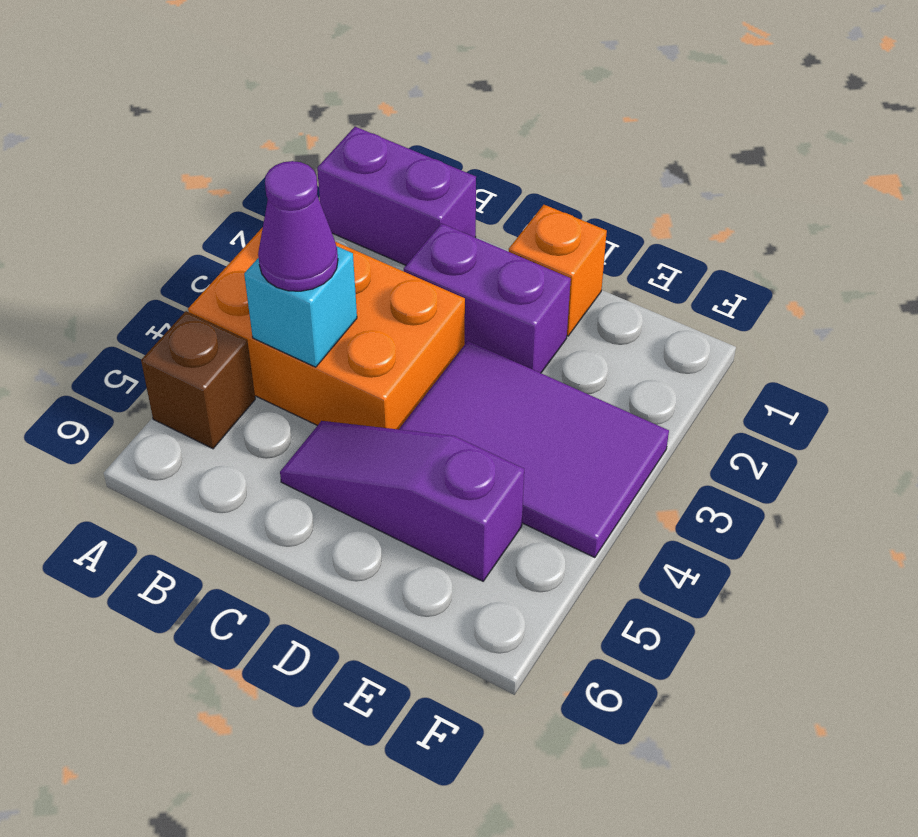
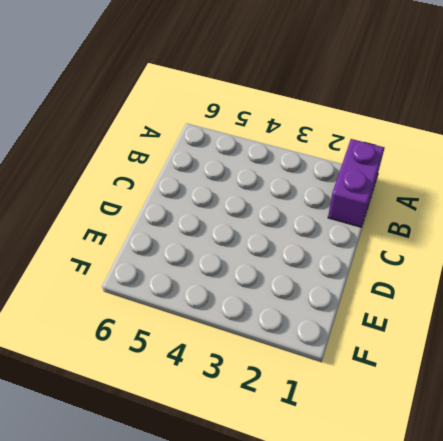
none -> orange 2x3 brick [188,227,465,430]
none -> brown 1x1 brick [141,311,255,449]

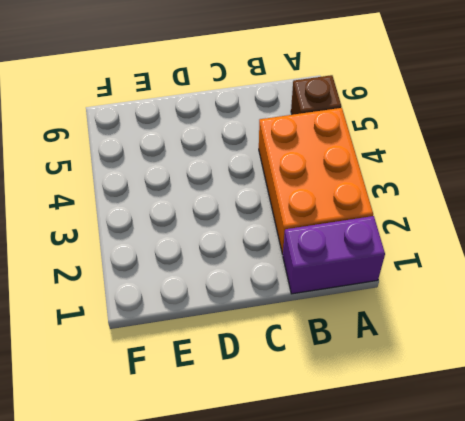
orange 2x3 brick [259,108,373,254] -> orange 2x3 brick turned to [188,227,465,430]
none -> purple 1x2 brick [404,223,571,373]
none -> purple 1x3 slope [280,421,524,581]

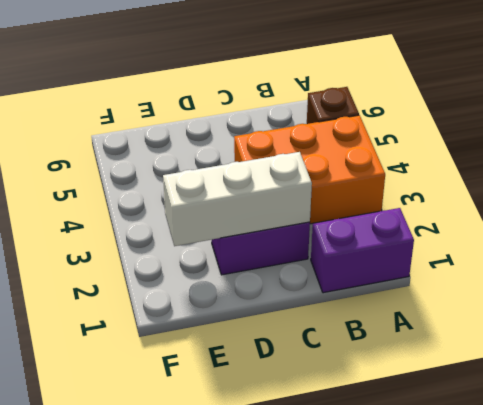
white 1x3 brick [163,152,312,246] -> none
none -> purple 1x3 slope [280,421,524,581]
none -> orange 1x1 brick [509,205,607,336]

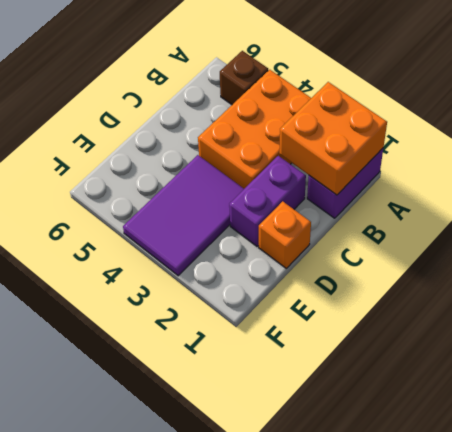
orange 2x2 brick [279,82,387,195] -> none
none -> purple 1x3 slope [280,421,524,581]
none -> cyan 1x1 brick [244,246,357,367]

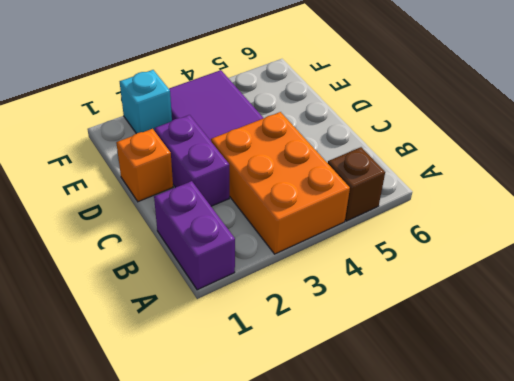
cyan 1x1 brick [120,70,172,134] -> cyan 1x1 brick moved to [244,246,357,367]
none -> purple 1x3 slope [280,421,524,581]
none -> purple 1x1 cone [258,161,338,291]

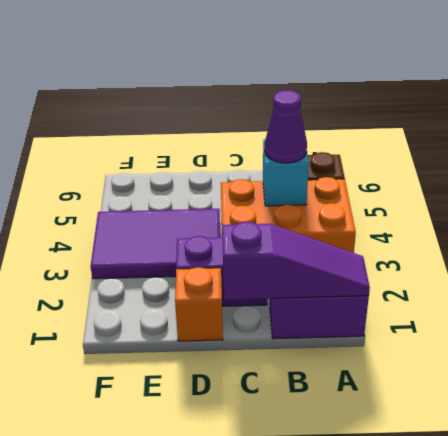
purple 1x3 slope [222,222,370,300] -> purple 1x3 slope moved to [280,421,524,581]

